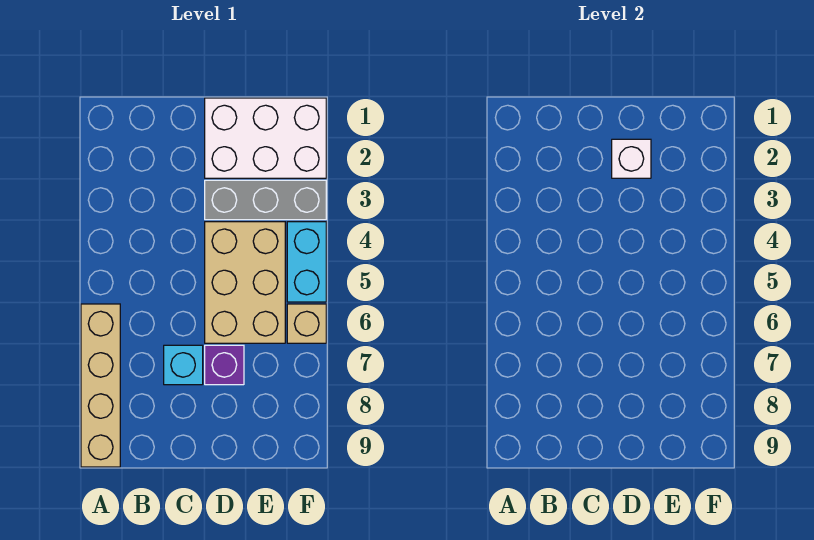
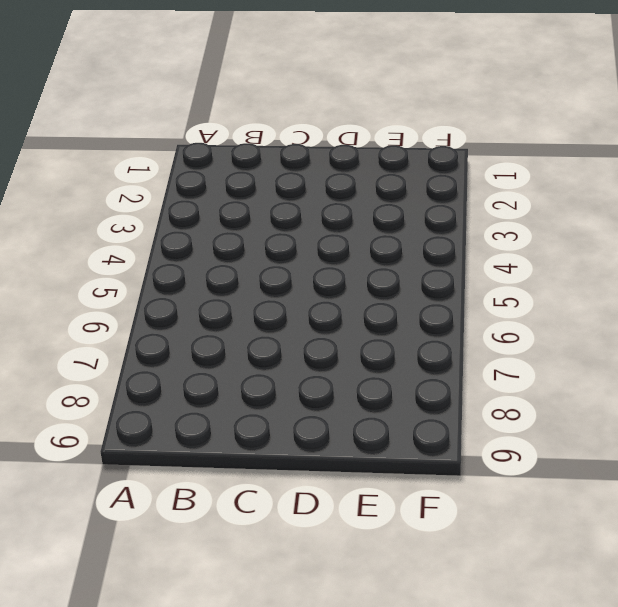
none -> tan 1x4 brick [81,304,120,467]
none -> cyan 1x1 brick [164,345,203,385]

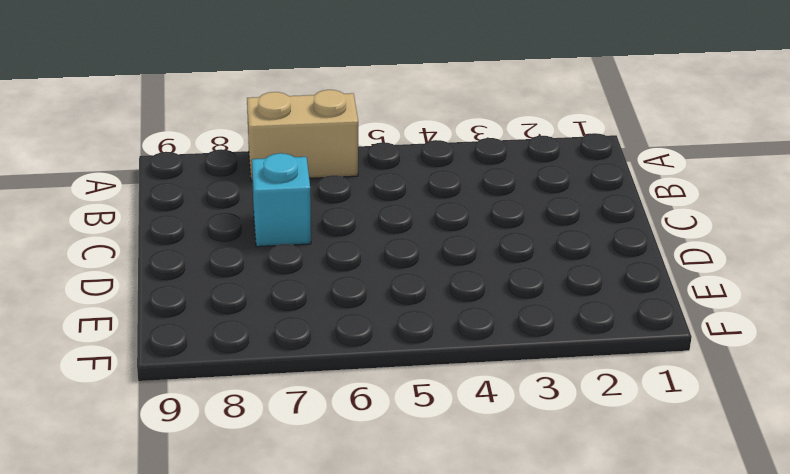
tan 1x2 brick [247,90,358,181] -> tan 1x4 brick [81,304,120,467]
none -> white 2x3 brick [205,98,326,178]
none -> grey 1x3 brick [205,180,326,220]

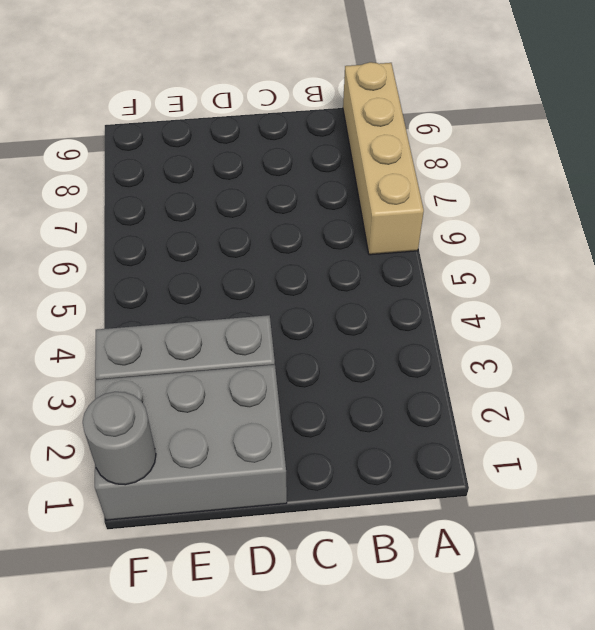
grey 2x3 brick [95,365,287,520] -> white 2x3 brick [205,98,326,178]
grey 1x1 round brick [83,392,156,485] -> none
none -> cyan 1x1 brick [164,345,203,385]
none -> tan 2x3 brick [205,222,285,343]

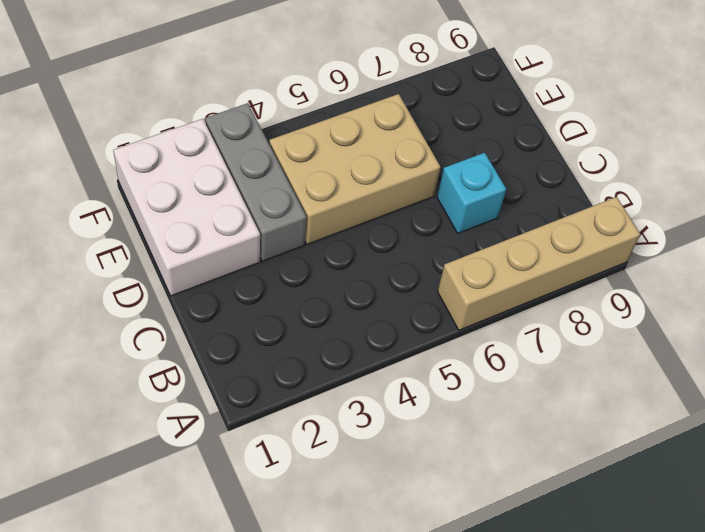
none -> purple 1x1 brick [205,345,244,385]
none -> cyan 1x2 brick [287,222,326,302]

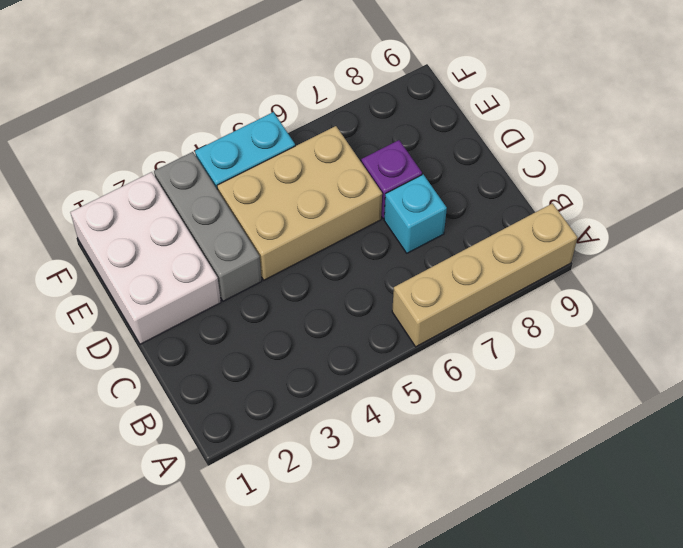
none -> tan 1x1 brick [287,304,326,343]
none -> white 1x1 brick [612,139,651,178]

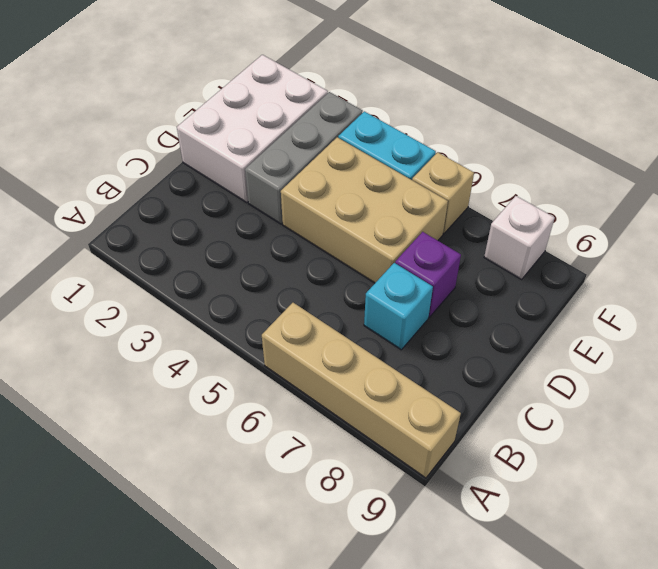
white 1x1 brick [484,196,555,279] -> white 1x1 brick moved to [612,139,651,178]

